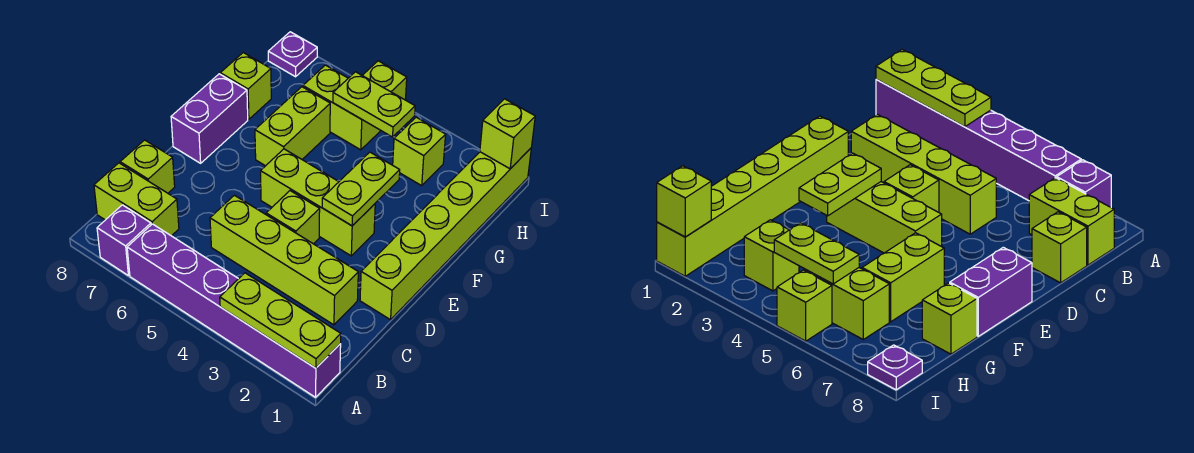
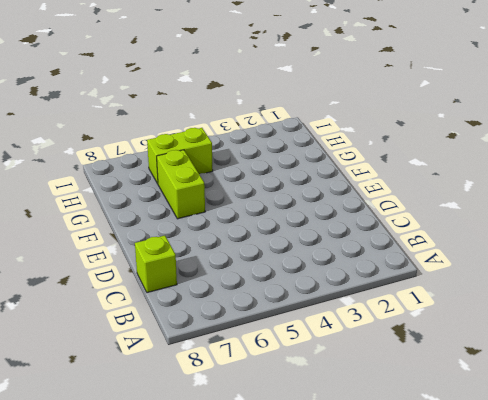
none -> purple 1x6 brick [127,224,341,397]
none -> purple 1x1 brick [97,205,151,276]
none -> lime 1x2 brick [94,163,179,236]

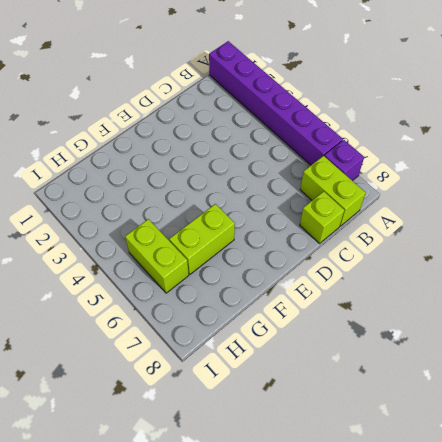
none -> lime 1x4 brick [210,195,358,325]
none -> lime 1x6 brick [360,148,531,320]
none -> lime 1x1 brick [266,191,320,244]

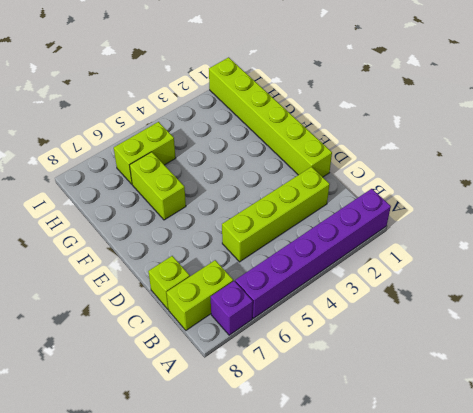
none -> lime 1x1 brick [266,191,320,244]
none -> lime 1x3 brick [261,149,375,256]
none -> purple 1x2 brick [171,74,248,163]

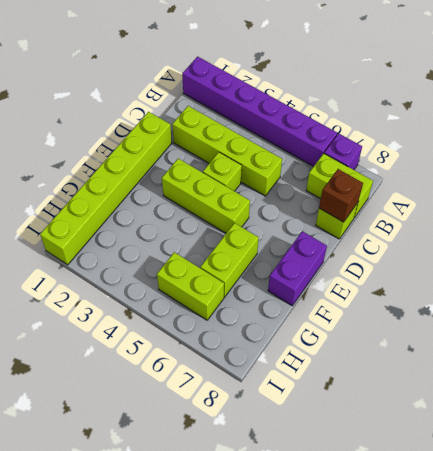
brown 1x1 brick [319,169,363,222] -> none
none -> lime 1x1 brick [220,53,271,119]
none -> lime 1x1 brick [393,117,446,186]
none -> lime 1x1 brick [362,61,407,100]

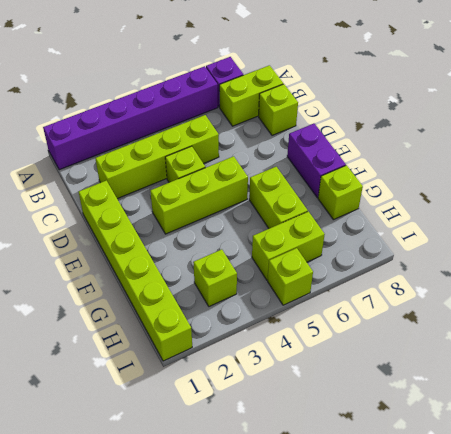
none -> purple 1x1 plate [268,32,317,77]
none -> lime 1x3 plate [220,273,341,368]
none -> lime 1x2 plate [322,152,400,226]

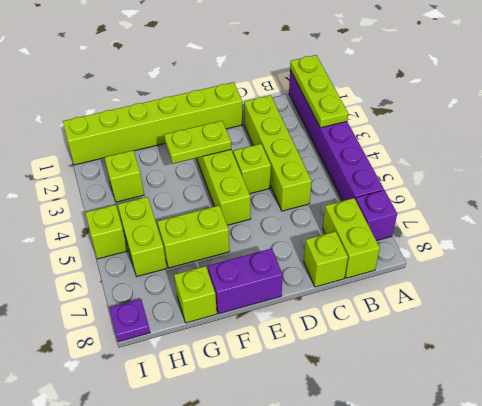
none -> lime 1x2 plate [333,72,415,137]
none -> lime 1x1 brick [480,99,535,169]

